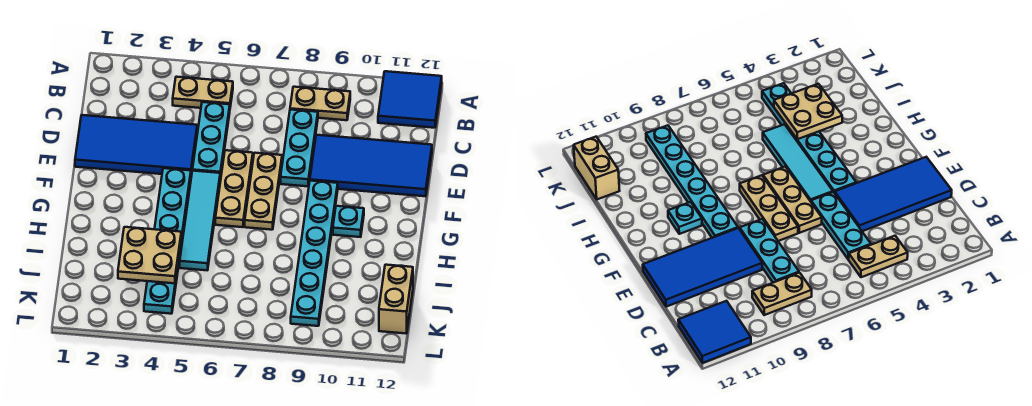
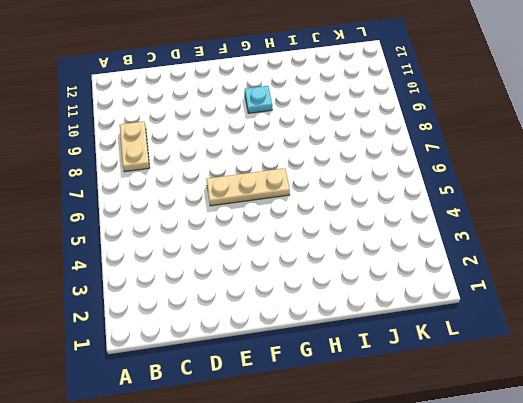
none -> blue 2x2 tile [378,71,442,128]
none -> tan 1x2 plate [173,77,233,108]
none -> cyan 1x3 plate [192,102,230,178]

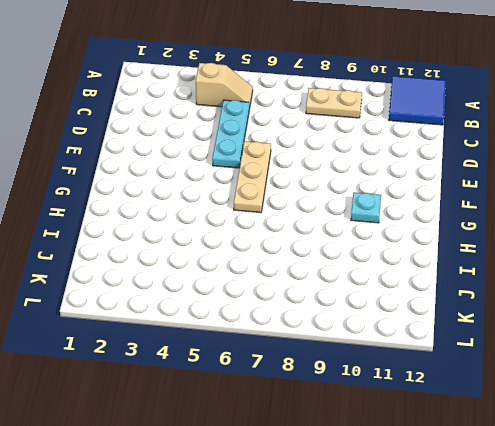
tan 1x2 slope [196,63,253,109] -> tan 1x2 plate [173,77,233,108]
none -> cyan 1x3 plate [281,110,318,186]
none -> blue 2x4 tile [75,115,197,174]
none -> blue 2x4 tile [310,135,432,196]

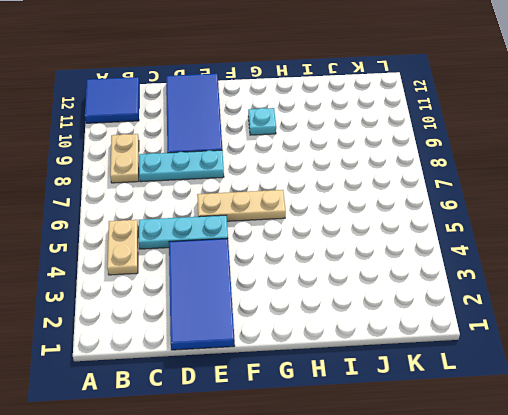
none -> tan 1x3 plate [245,153,282,230]
none -> cyan 1x6 plate [144,168,191,314]
none -> cyan 1x4 tile [180,171,220,270]

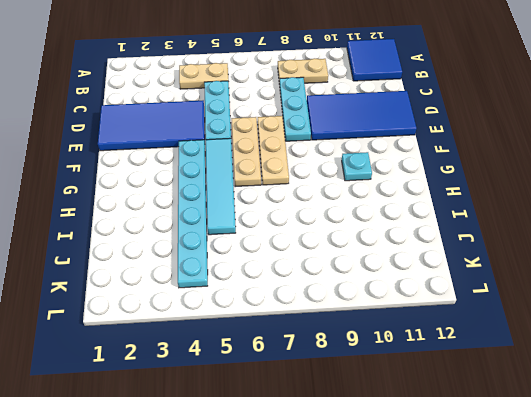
none -> cyan 1x6 plate [291,181,338,326]
none -> tan 1x2 brick [379,265,413,334]
none -> tan 2x2 plate [118,227,181,283]

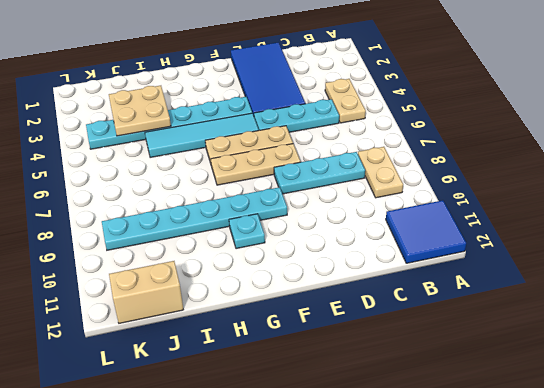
none -> blue 2x4 tile [310,135,432,196]

